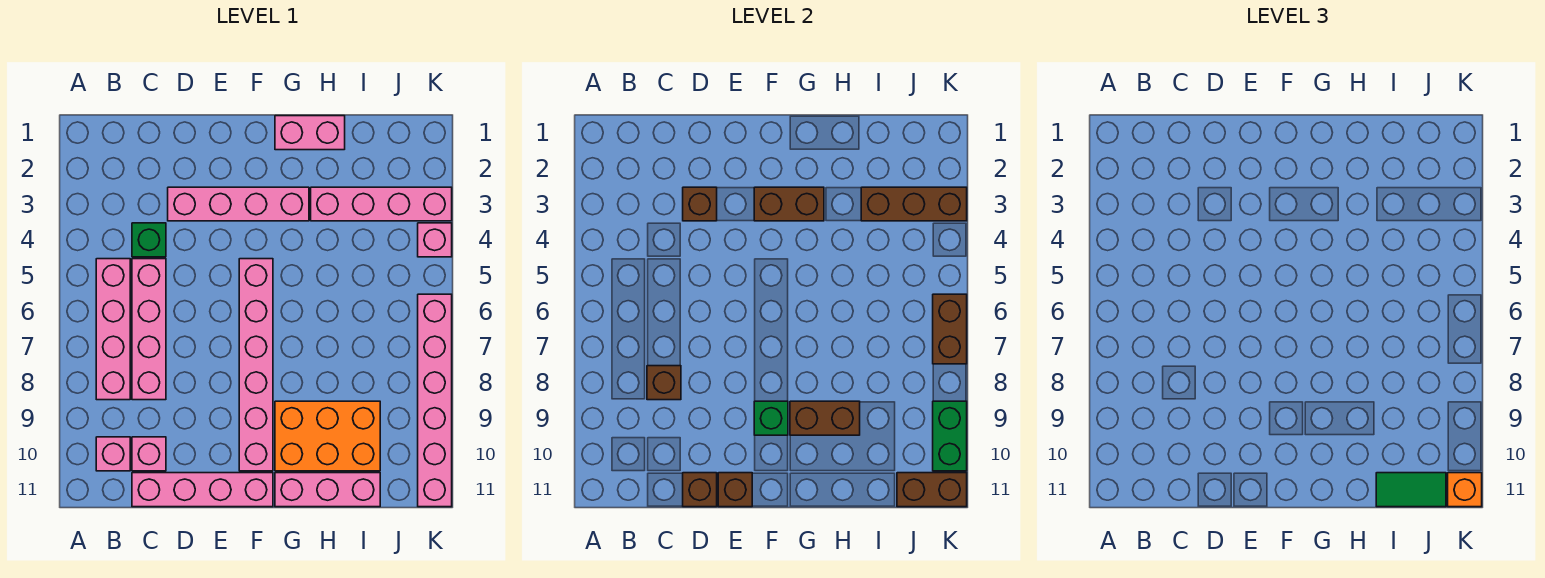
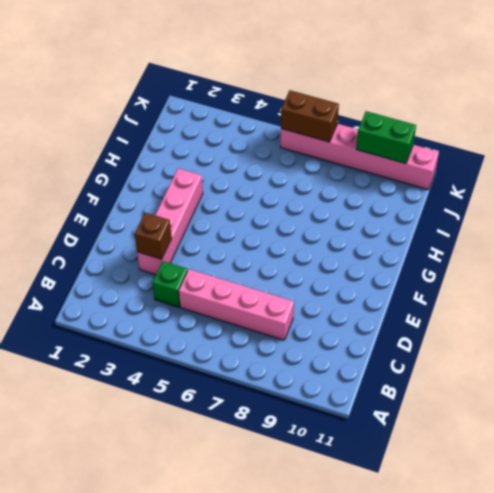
none -> pink 1x4 brick [96,259,130,400]
none -> pink 1x1 brick [96,437,130,471]
none -> pink 1x1 brick [132,437,166,471]

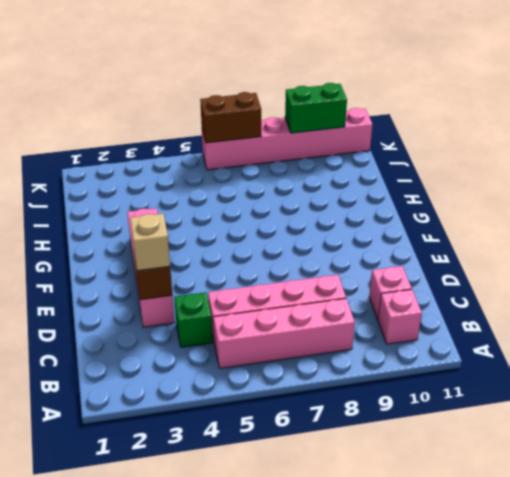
tan 1x1 brick [130,214,170,271] -> none
none -> pink 1x4 brick [132,473,273,507]
none -> pink 1x6 brick [239,259,273,471]
none -> pink 1x2 brick [275,116,345,150]

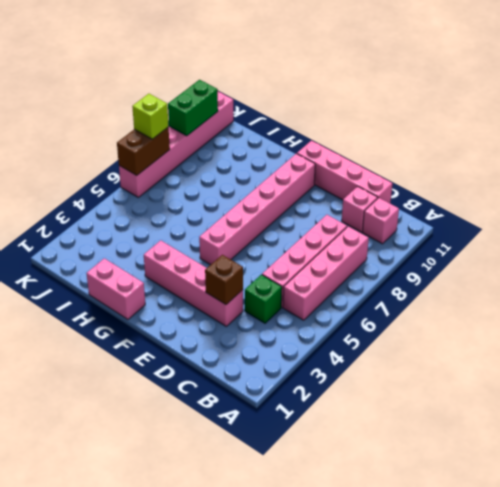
lime 1x1 brick [132,94,169,139] -> none
none -> orange 2x3 brick [275,401,380,471]
none -> pink 1x3 brick [275,473,380,507]
none -> pink 1x4 brick [311,187,452,221]

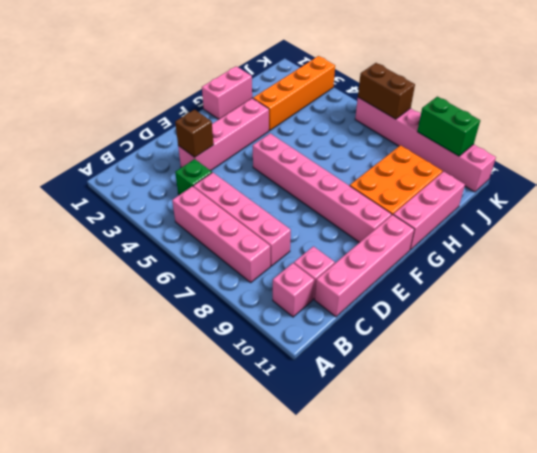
orange 1x4 brick [253,56,335,130] -> pink 1x4 brick [311,187,452,221]
none -> pink 1x1 brick [418,223,452,257]
none -> brown 1x1 brick [647,366,681,400]
none -> brown 1x1 brick [683,473,717,507]

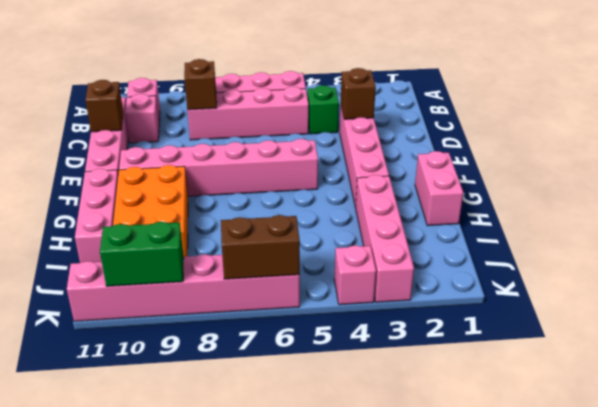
none -> brown 1x1 brick [718,473,752,507]
none -> brown 1x2 brick [754,187,824,221]
none -> green 1x1 brick [754,401,788,435]

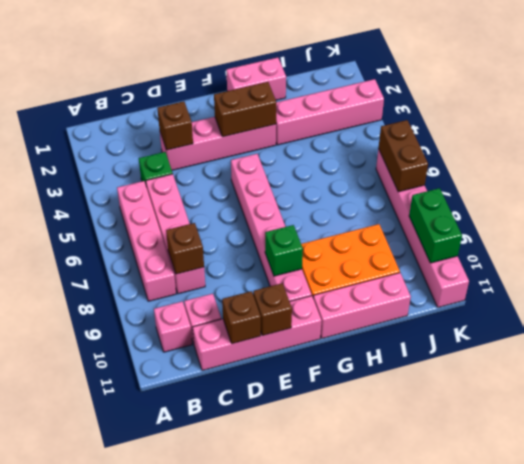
none -> pink 1x1 brick [418,223,452,257]
none -> brown 1x2 brick [790,401,860,435]
none -> brown 1x3 brick [861,187,967,221]

